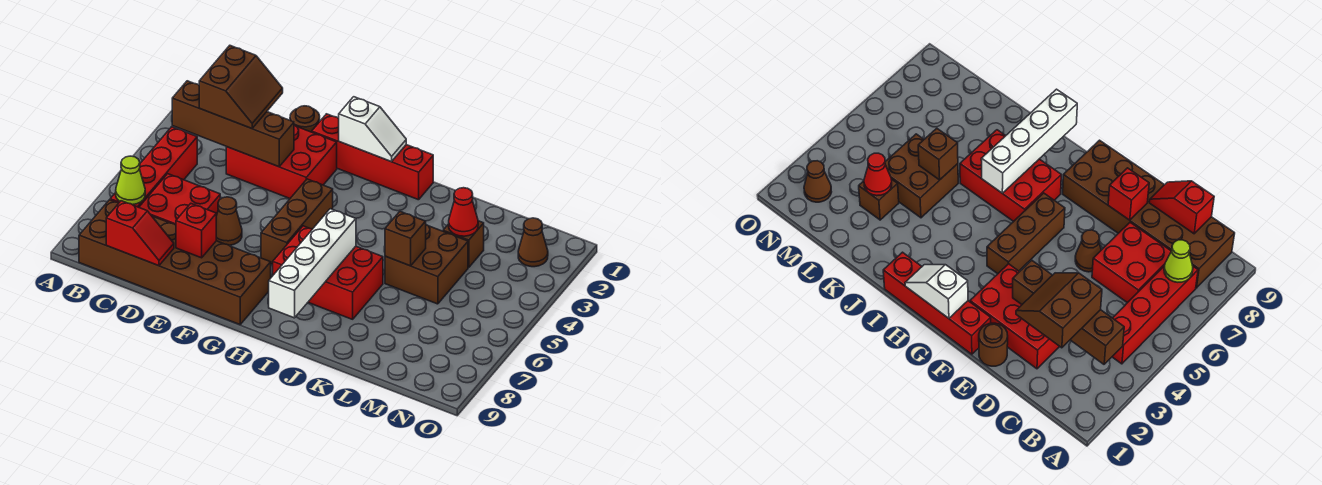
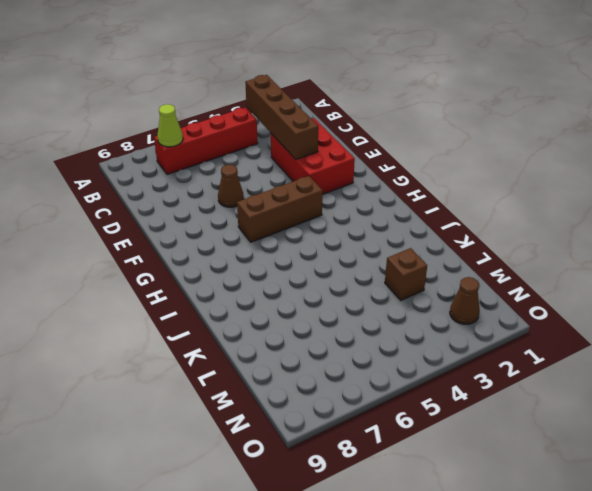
none -> brown 2x6 brick [79,200,271,324]
none -> red 2x2 brick [139,174,220,225]
none -> brown 1x1 round brick [290,106,320,132]

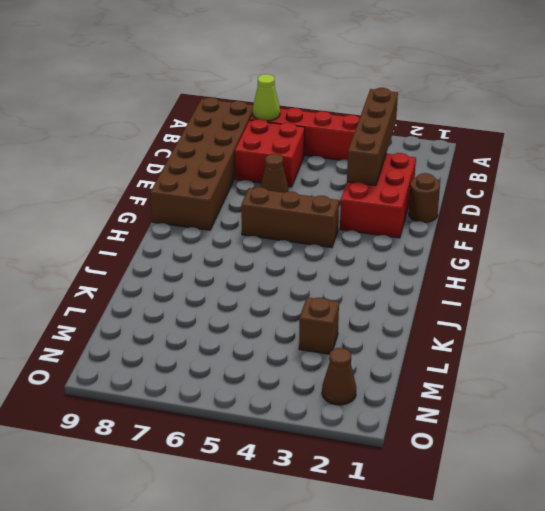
none -> red 1x4 brick [312,114,433,200]
none -> red 2x3 brick [273,226,383,319]
none -> brown 2x2 brick [385,225,468,304]

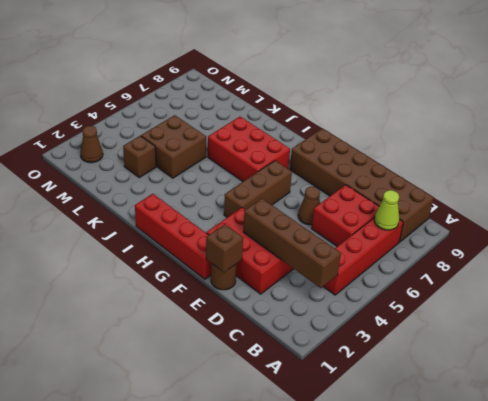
brown 1x1 brick [206,224,243,272] -> brown 1x1 brick moved to [385,212,426,266]
none -> red 1x2 slope [106,201,174,266]
none -> red 1x1 brick [176,204,216,258]
none -> white 1x2 slope [339,97,406,162]

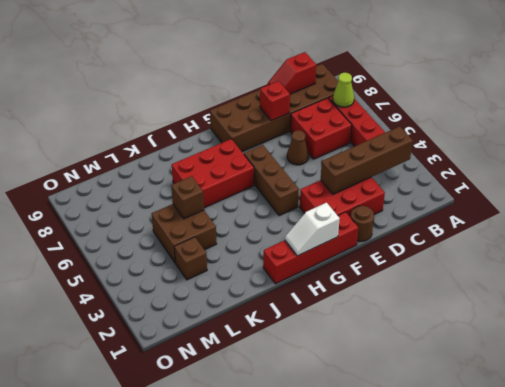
none -> brown 1x1 cone [518,218,548,267]
none -> white 1x4 brick [269,209,356,318]
none -> red 1x1 cone [449,188,478,236]

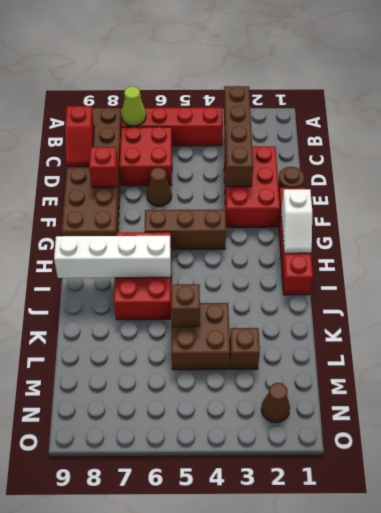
none -> red 1x1 cone [449,188,478,236]
none -> brown 2x2 slope [199,46,283,129]

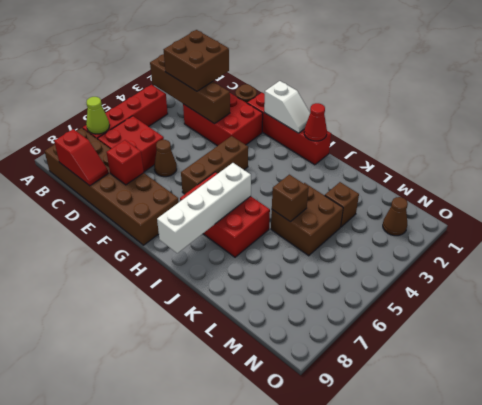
brown 2x2 brick [164,30,229,91] -> brown 2x2 slope [199,46,283,129]
red 1x1 cone [304,103,327,141] -> red 1x1 cone moved to [449,188,478,236]

